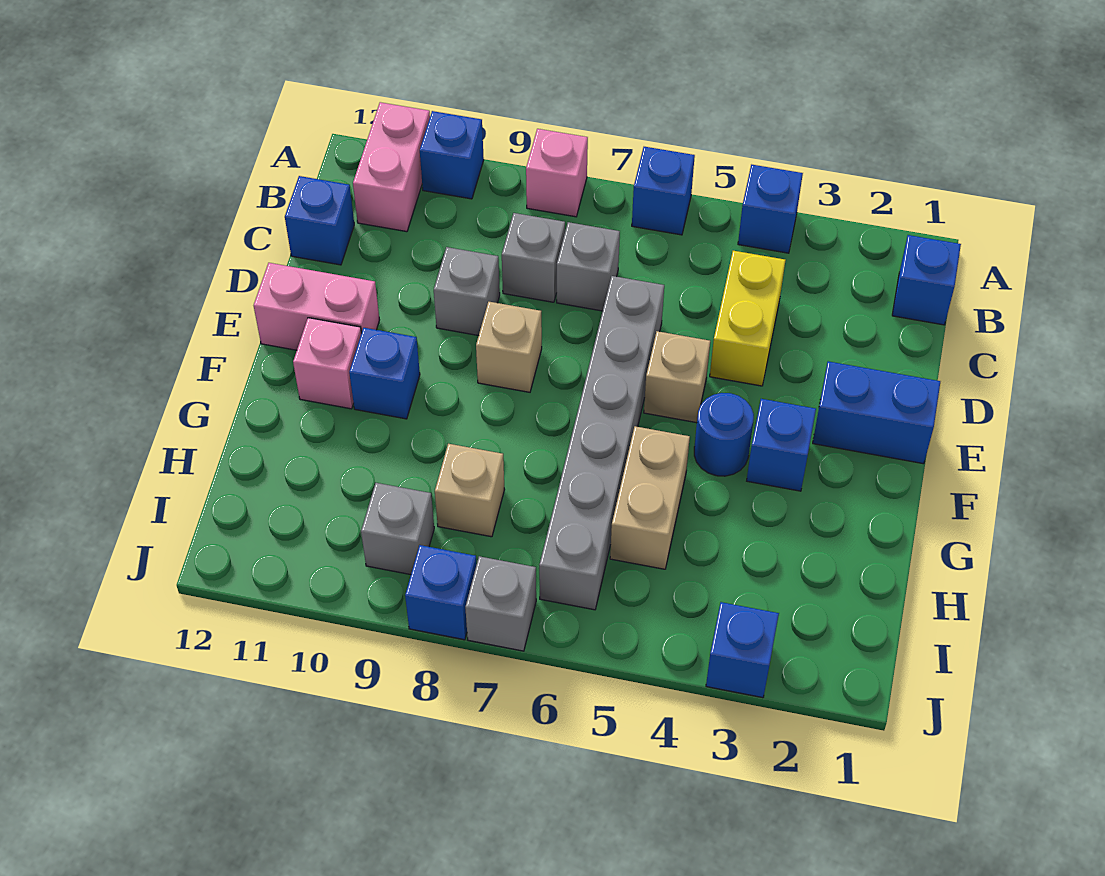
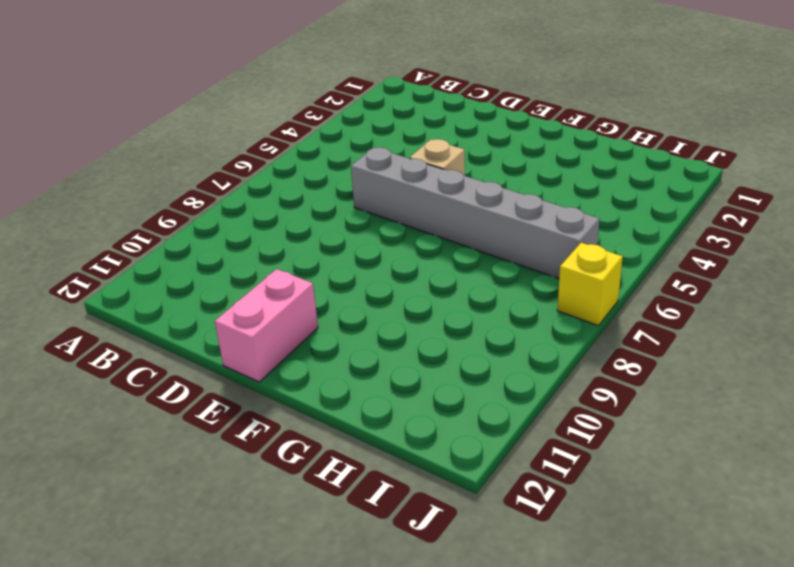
yellow 1x1 brick [557,243,623,326] -> grey 1x1 brick [465,556,536,651]
none -> blue 1x1 brick [738,165,803,253]
none -> blue 1x1 brick [632,147,695,235]
none -> pink 1x1 brick [526,129,588,217]

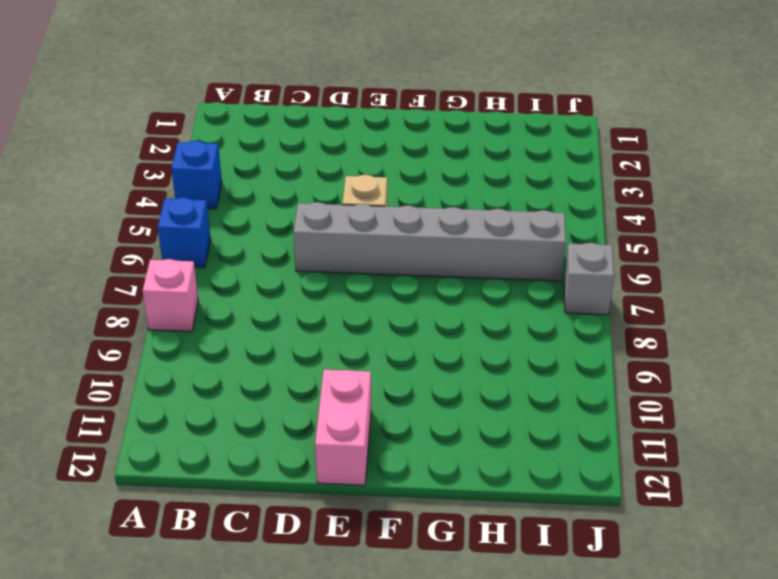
none -> blue 1x1 brick [420,111,484,199]
none -> pink 1x2 brick [353,102,430,232]
none -> blue 1x1 brick [892,235,961,325]

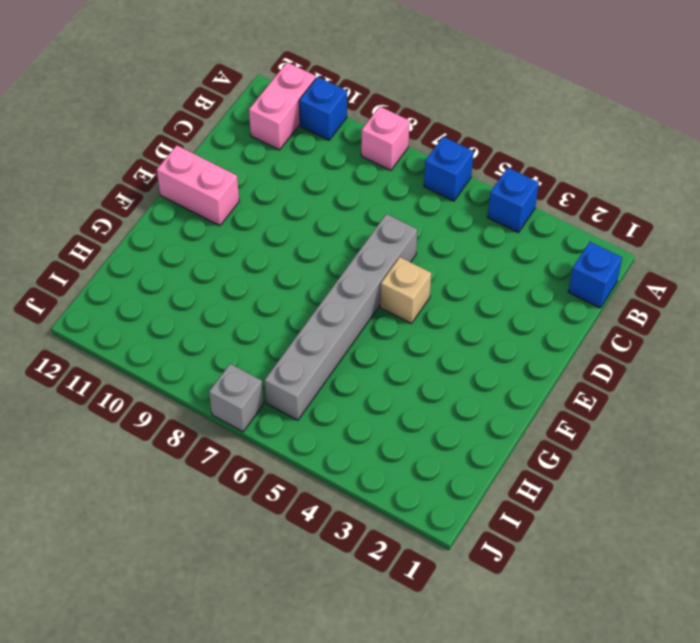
none -> yellow 1x2 brick [710,251,785,386]
none -> grey 1x1 brick [557,222,620,311]
none -> grey 1x1 brick [502,213,565,302]

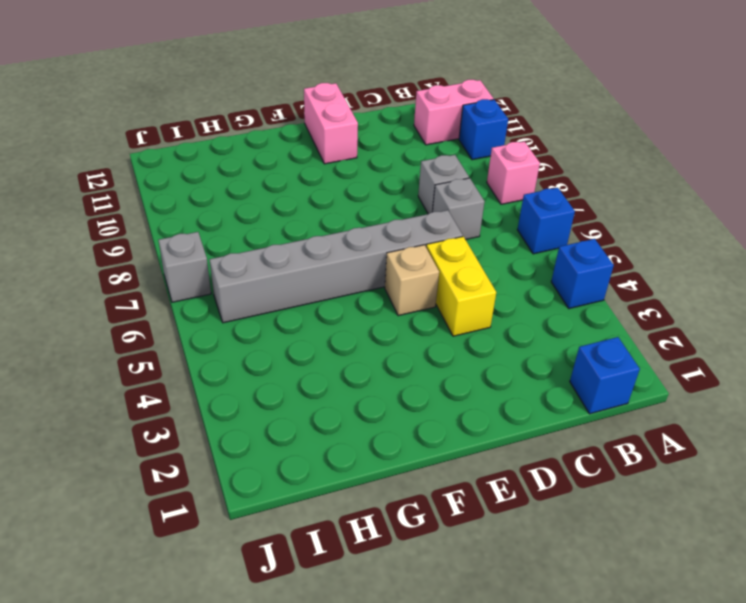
yellow 1x2 brick [426,237,496,336] -> yellow 1x2 brick turned to [710,251,785,386]
none -> blue 1x1 brick [285,176,354,265]
none -> grey 1x1 brick [434,247,500,336]
none -> blue 1x2 brick [813,361,940,464]

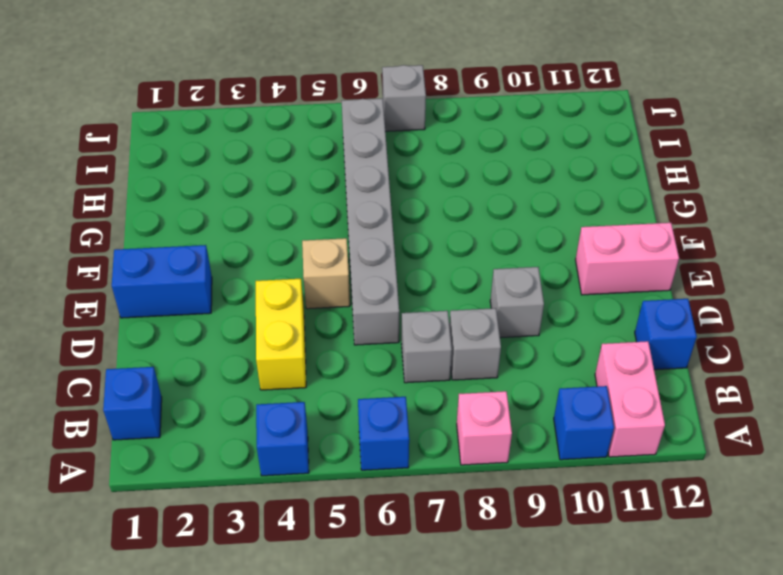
none -> tan 1x1 brick [476,302,542,392]
none -> blue 1x1 brick [747,399,816,491]
none -> blue 1x1 round brick [694,393,754,476]

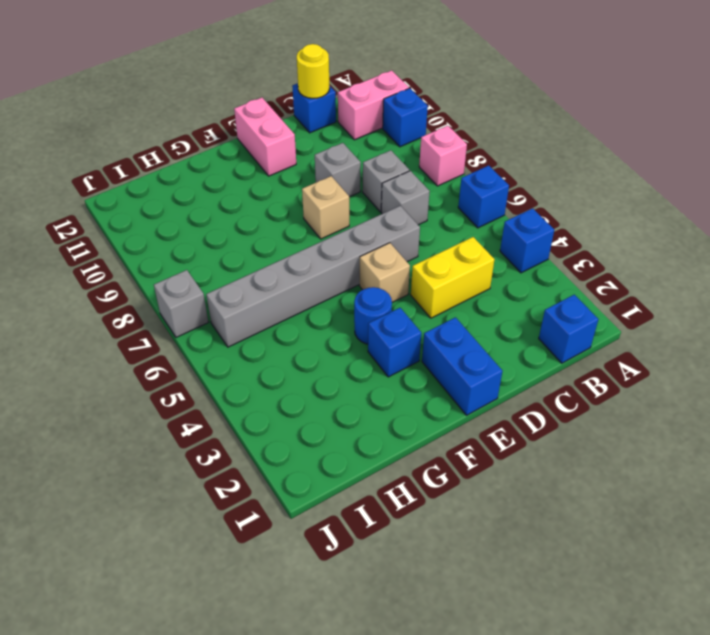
yellow 1x1 round brick [297,44,330,98] -> none
none -> blue 1x1 brick [349,328,420,419]
none -> pink 1x1 brick [293,318,361,409]
none -> tan 1x2 brick [610,426,690,569]

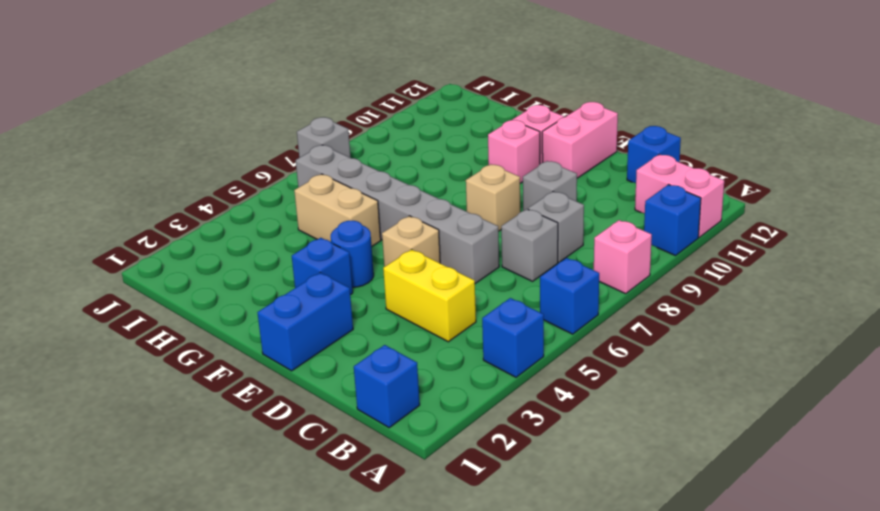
pink 1x1 brick [488,120,540,183] -> blue 1x1 brick [349,328,420,419]
none -> tan 1x1 brick [435,444,505,537]
none -> grey 1x1 brick [361,483,434,575]
none -> blue 1x1 brick [706,602,779,698]

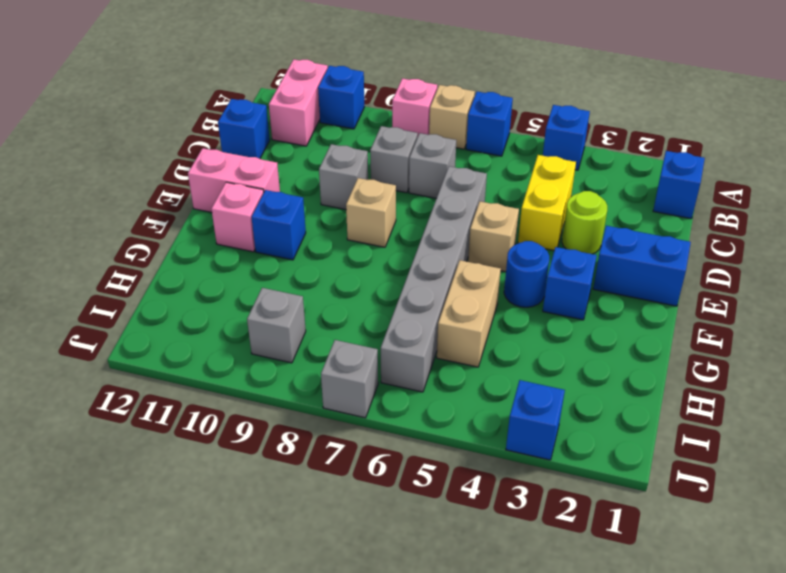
tan 1x1 brick [429,85,475,149] -> tan 1x1 brick moved to [435,444,505,537]
lime 1x1 round brick [562,191,607,254] -> none
none -> blue 1x1 brick [405,545,477,640]

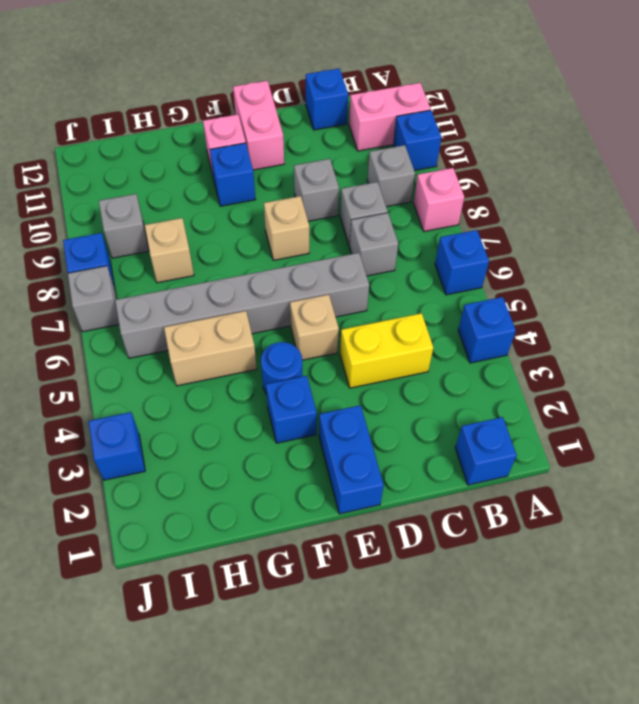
grey 1x1 brick [367,145,415,207] -> none

